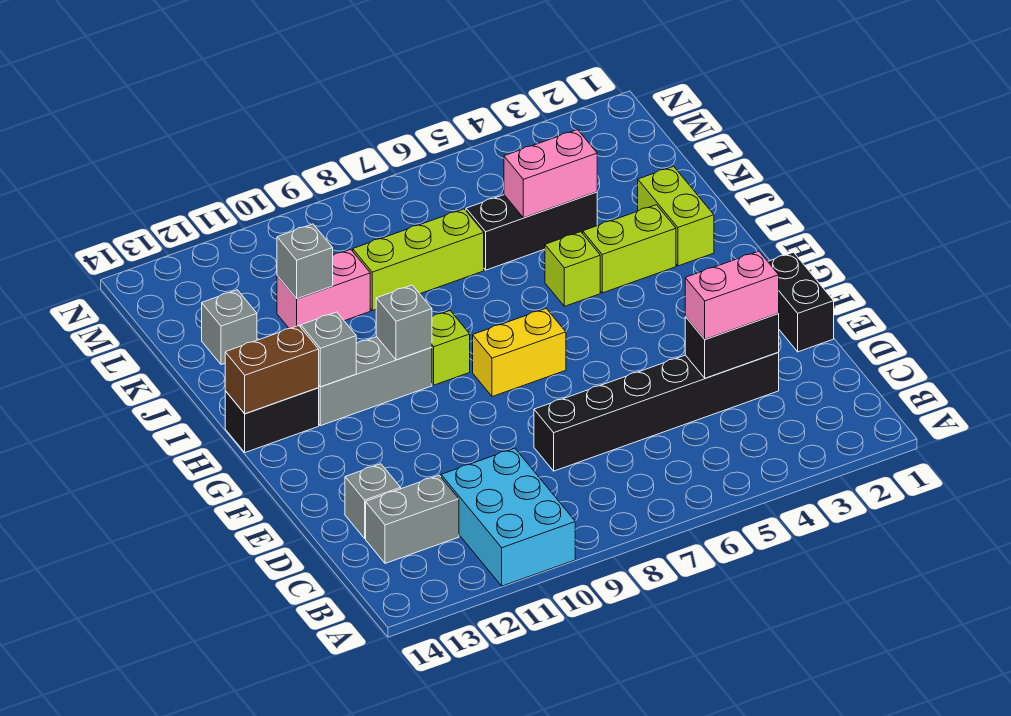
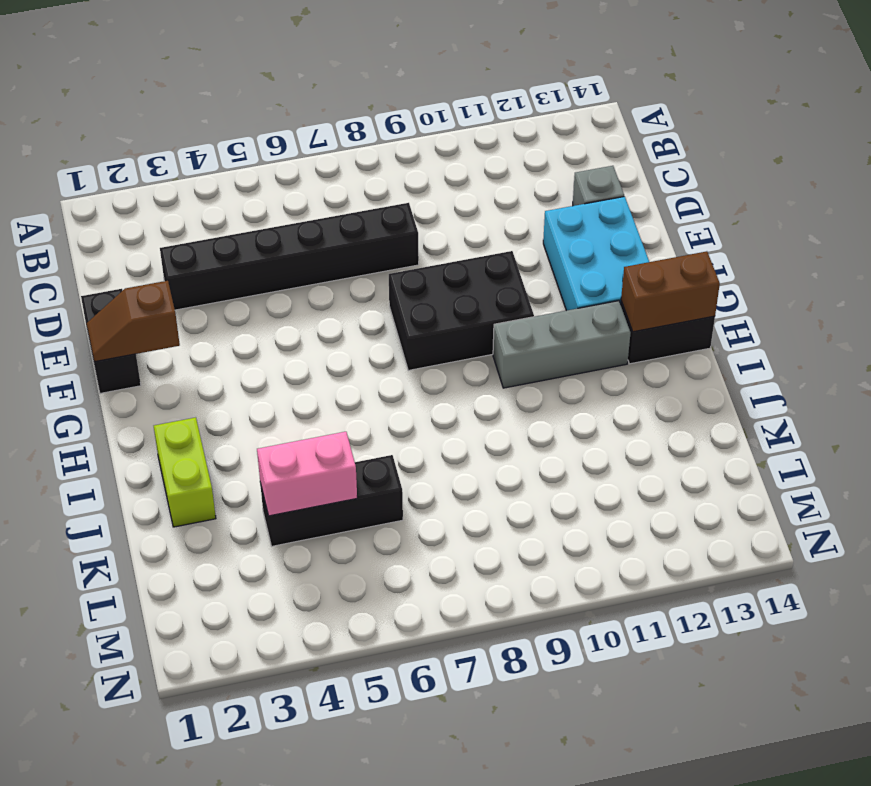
cyan 2x3 brick [543,197,649,311] -> cyan 2x3 brick moved to [441,448,575,586]
brown 1x2 slope [87,281,180,362] -> none
black 2x3 brick [389,251,534,370] -> yellow 1x2 brick [473,309,566,397]
none -> grey 1x2 brick [366,475,459,563]
none -> lime 1x1 brick [432,311,470,385]
none -> lime 1x2 brick [583,205,676,293]

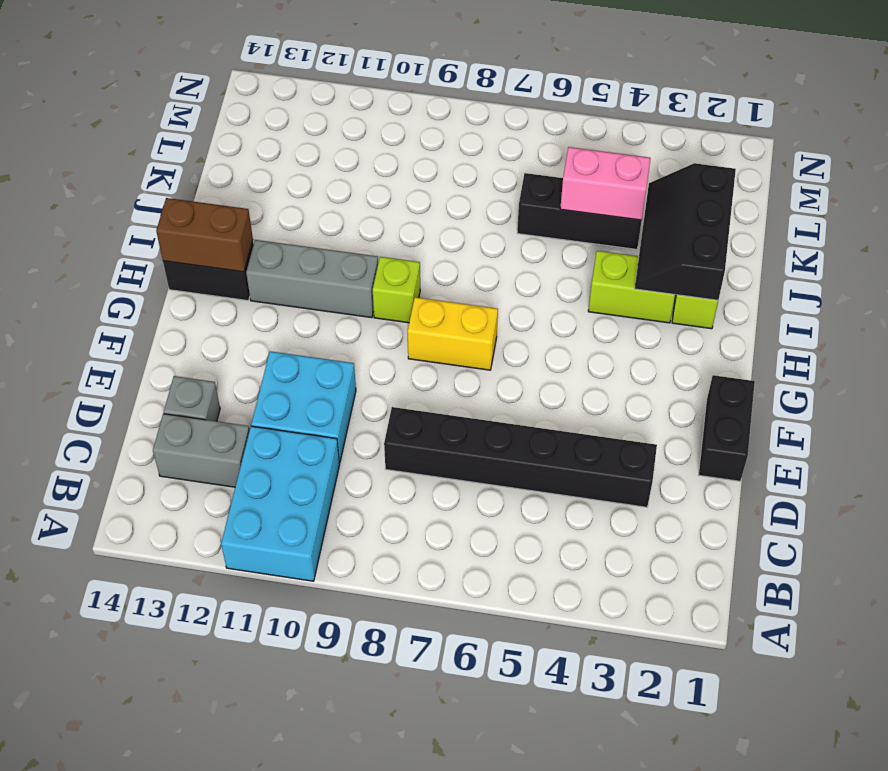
cyan 2x2 brick [251,351,356,463] -> none
black 2x3 slope [635,163,736,300] -> none
none -> lime 1x1 brick [545,232,600,306]
none -> lime 1x3 brick [353,209,484,311]
none -> pink 1x2 brick [277,249,370,329]

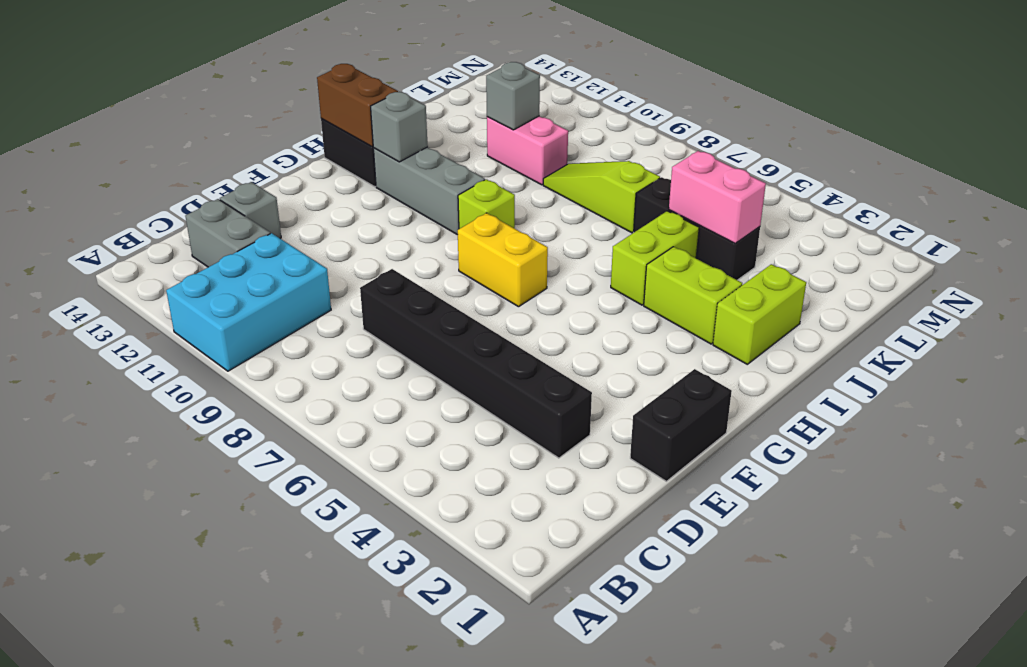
lime 1x2 brick [611,211,699,305] -> lime 1x1 brick [545,232,600,306]
lime 1x3 slope [543,161,660,233] -> lime 1x3 brick [353,209,484,311]
none -> grey 1x1 brick [202,290,257,365]
none -> black 1x2 brick [685,314,779,378]
none -> grey 1x1 brick [376,285,432,360]

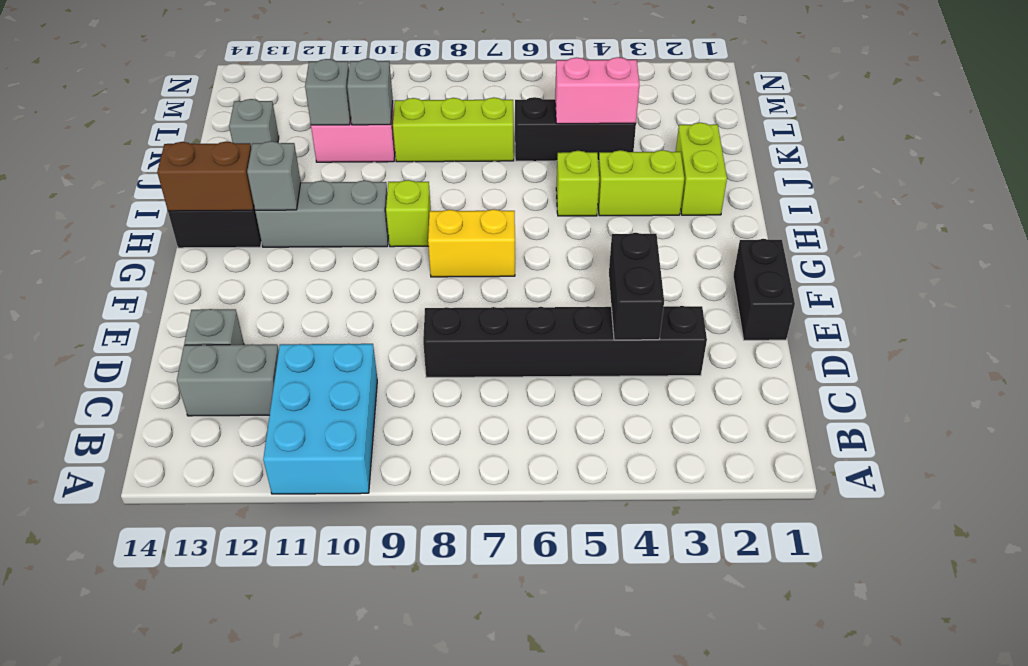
black 1x2 brick [609,233,664,340] -> black 1x2 brick turned to [685,314,779,378]
grey 1x1 brick [347,59,393,125] -> grey 1x1 brick moved to [376,285,432,360]
none -> pink 1x2 brick [685,251,779,339]

